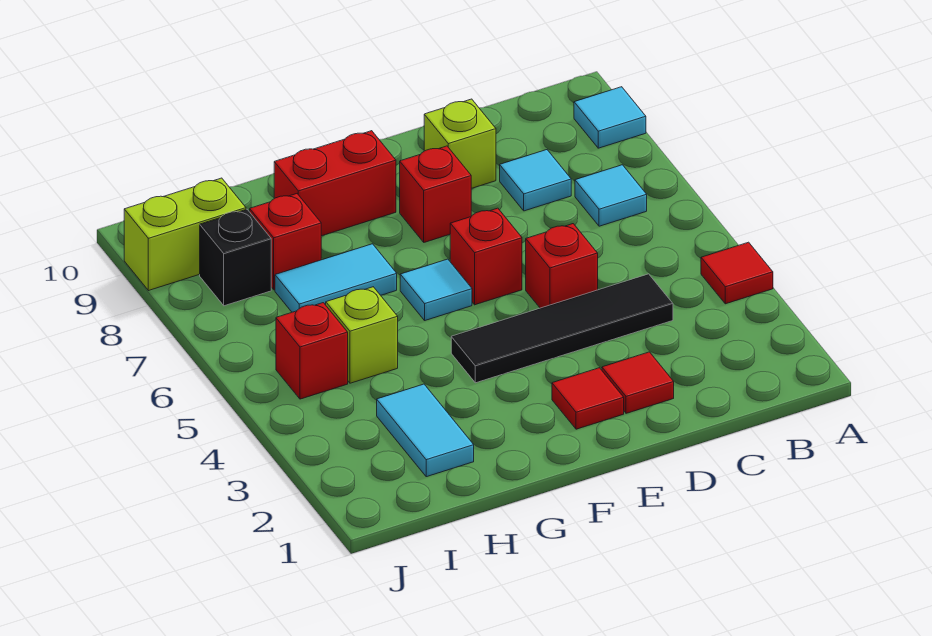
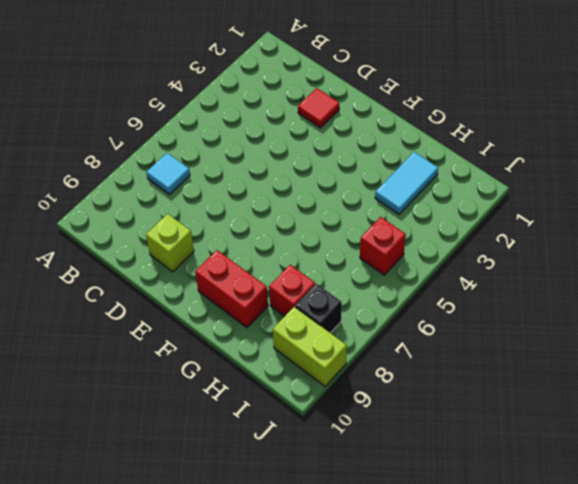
none -> red 1x1 tile [701,242,773,304]
none -> cyan 1x1 tile [574,87,646,148]
none -> black 1x4 tile [451,274,673,383]

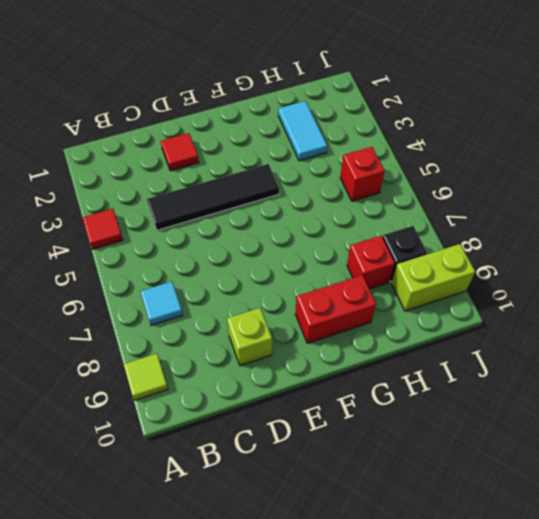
lime 1x1 tile [124,353,168,400] -> cyan 1x1 tile [574,87,646,148]
none -> cyan 1x1 tile [500,150,571,211]
none -> red 1x1 brick [526,224,598,308]
none -> red 1x1 tile [552,368,624,429]

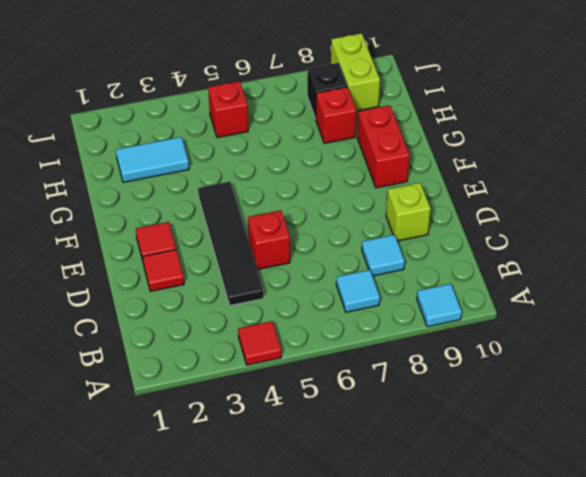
none -> red 1x1 brick [450,208,522,305]
none -> red 1x1 brick [400,146,471,242]
none -> cyan 1x1 tile [400,259,472,320]

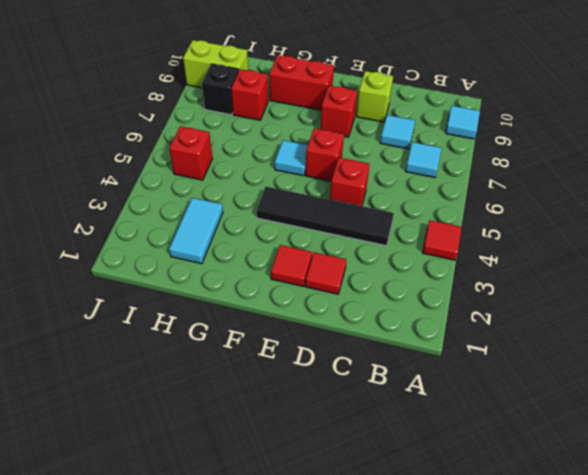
none -> cyan 1x2 tile [275,244,397,312]
none -> lime 1x1 brick [326,287,398,383]

